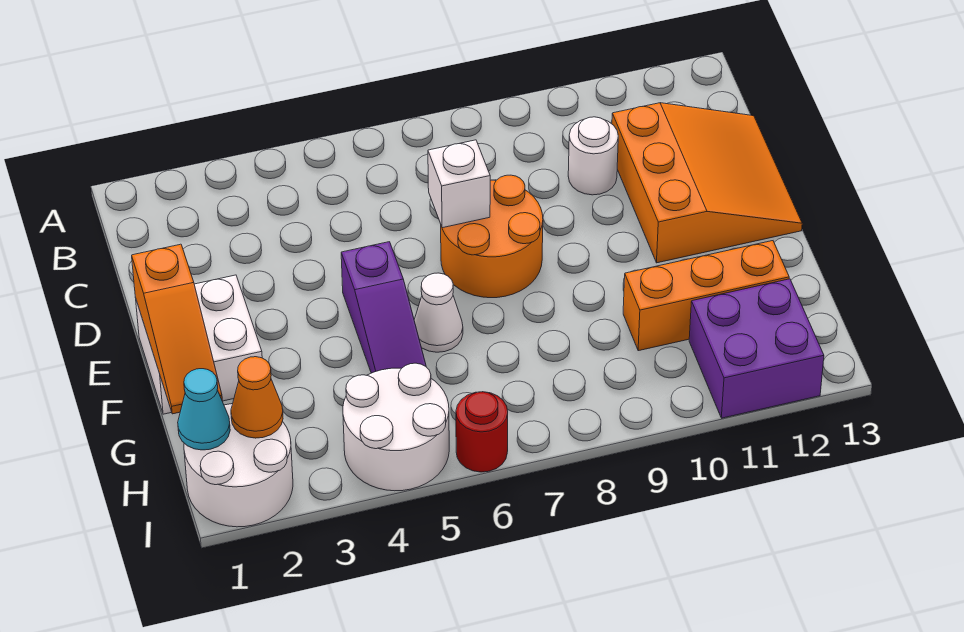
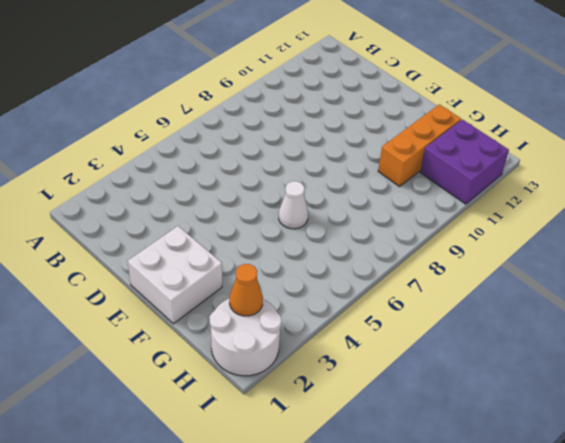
none -> white 1x1 round brick [568,117,618,195]
none -> orange 3x3 slope [612,103,802,263]
none -> orange 2x2 round brick [441,175,543,298]

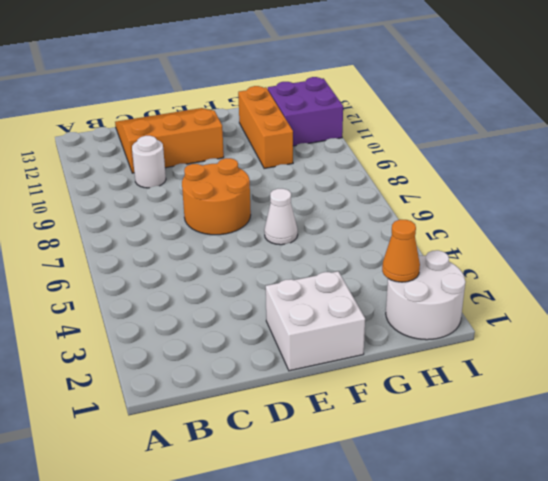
none -> purple 1x3 slope [341,242,426,373]
none -> white 2x2 round brick [343,363,449,491]
none -> red 1x1 round brick [456,392,508,472]

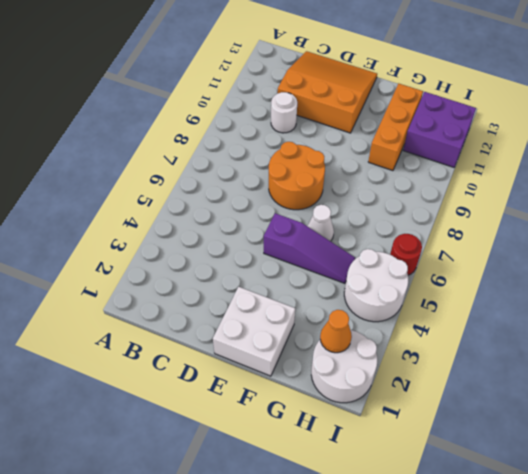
none -> white 1x1 brick [428,140,490,228]
none -> orange 1x3 slope [132,244,222,414]
none -> cyan 1x1 cone [178,369,230,450]

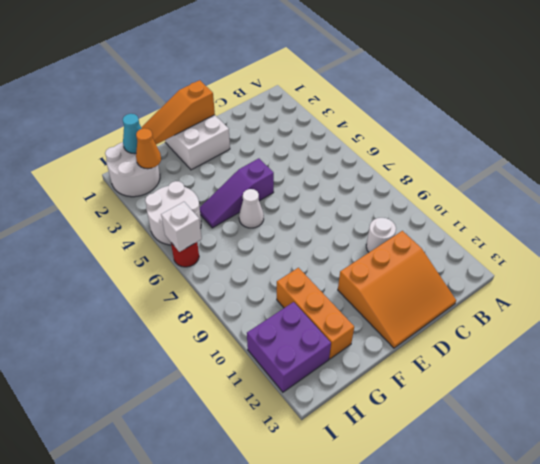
white 1x1 brick [161,202,202,252] -> white 1x1 brick moved to [428,140,490,228]
none -> orange 2x2 round brick [441,175,543,298]

